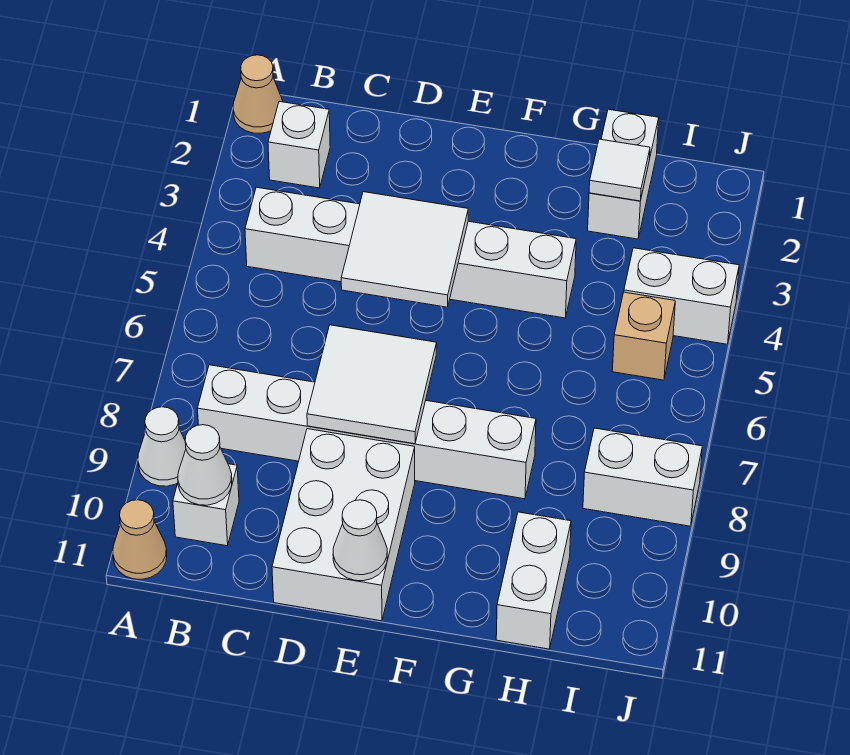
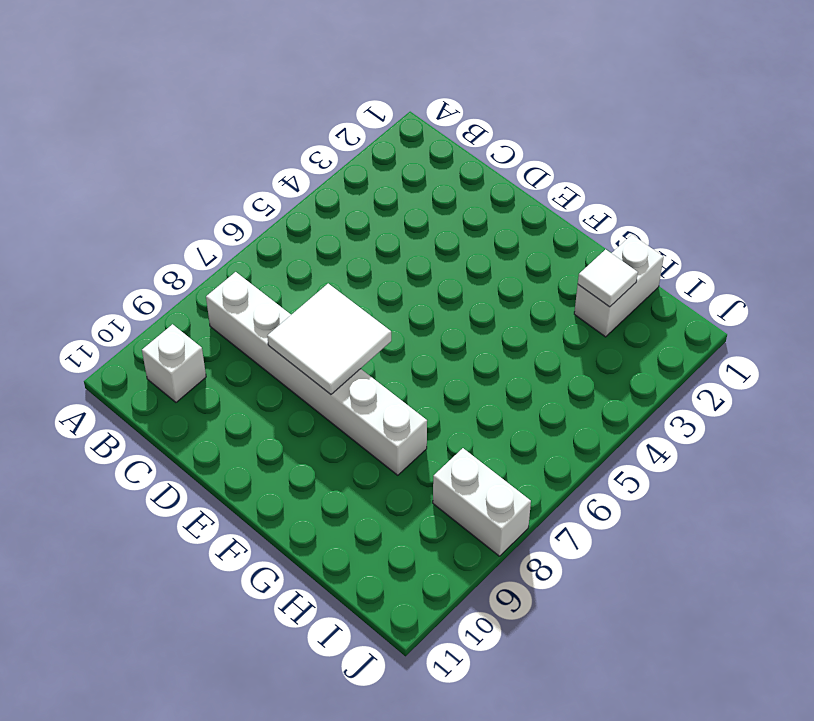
none -> tan 1x1 cone [233,55,283,133]
none -> white 1x1 cone [138,407,186,486]
none -> tan 1x1 cone [113,500,167,579]

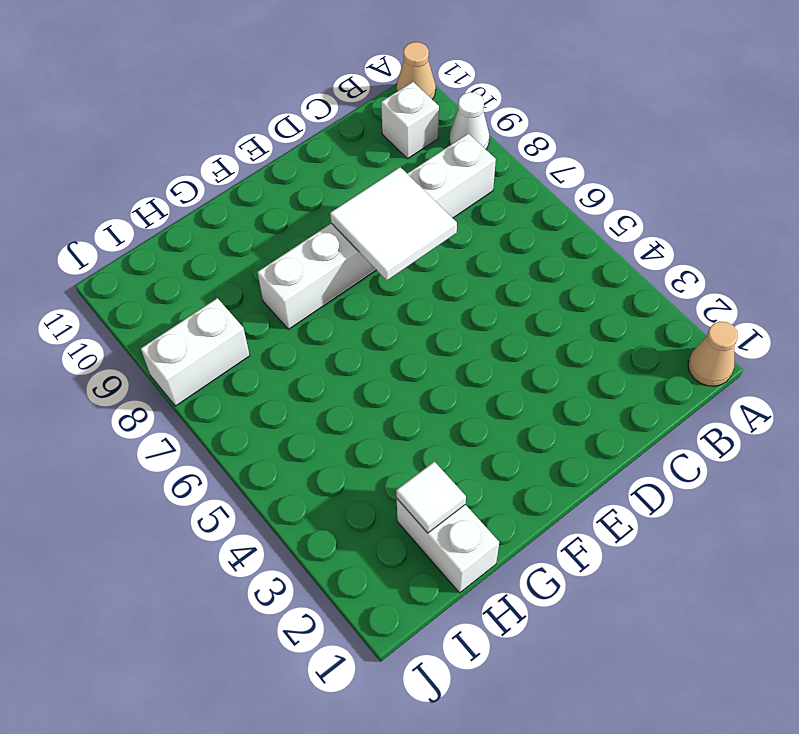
none -> white 1x1 brick [268,101,330,188]
none -> white 1x6 brick [245,187,576,318]
none -> white 2x3 brick [272,429,415,621]

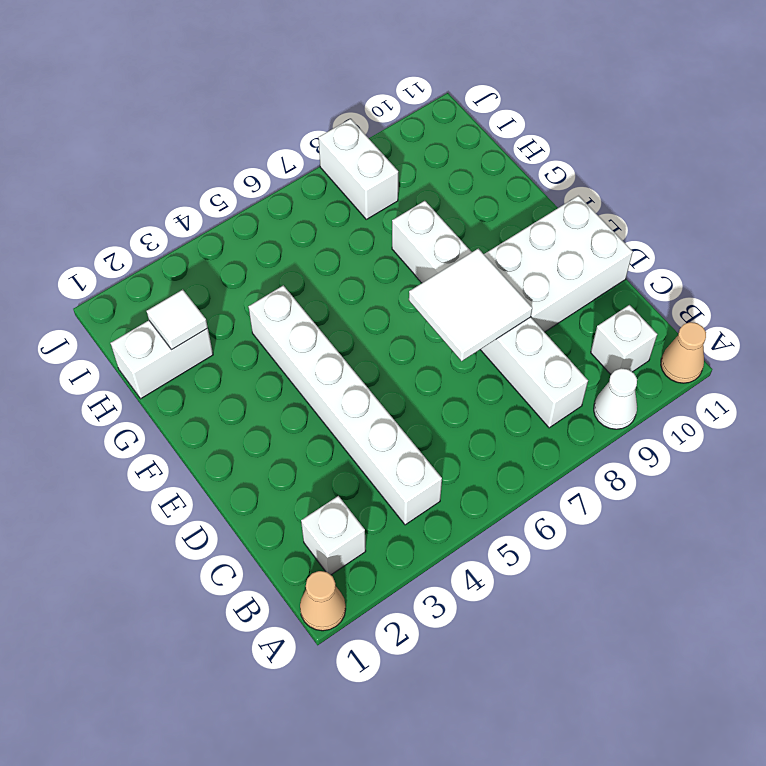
none -> white 1x2 brick [496,512,571,649]
none -> white 1x2 brick [624,248,739,344]
none -> tan 1x1 brick [612,292,675,380]

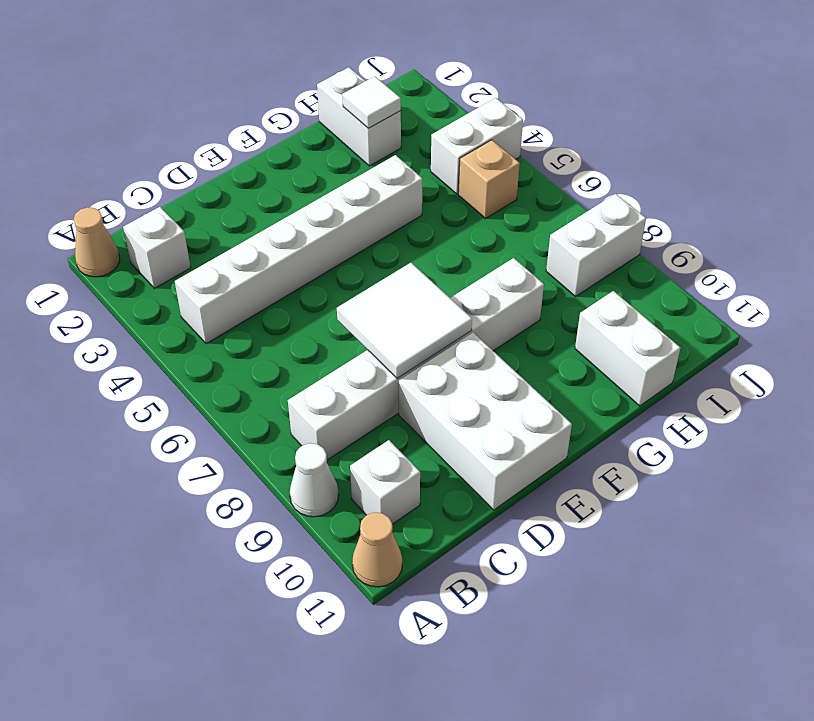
none -> white 1x1 cone [178,425,232,505]
none -> white 2x2 tile [341,192,468,307]
none -> white 1x1 cone [333,500,387,581]

